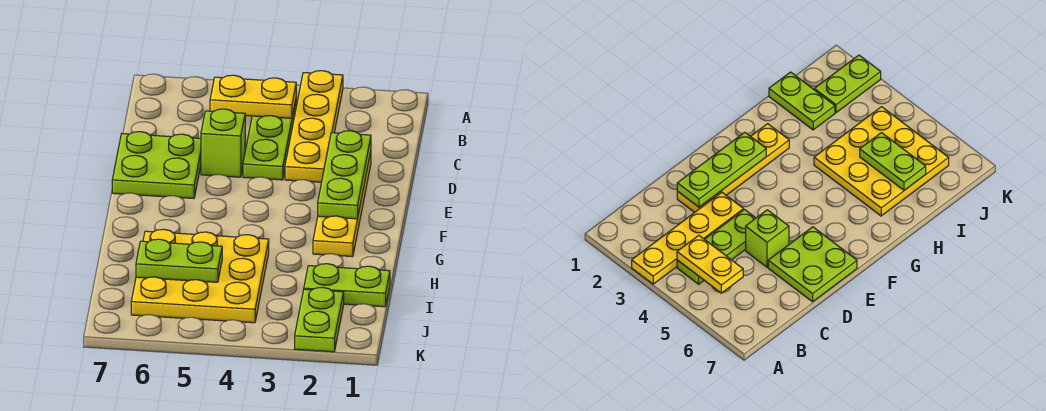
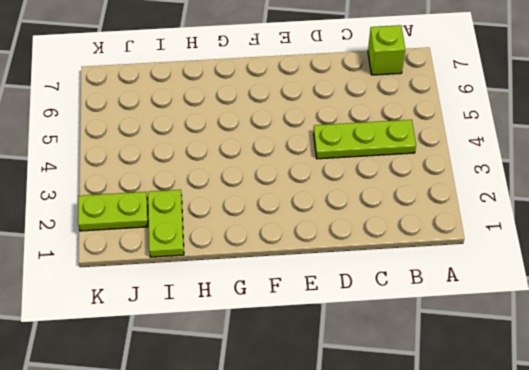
lime 1x1 brick [368,25,405,75] -> lime 1x1 brick moved to [201,109,245,177]
none -> yellow 1x4 plate [285,71,343,182]
none -> yellow 1x4 plate [313,152,371,257]

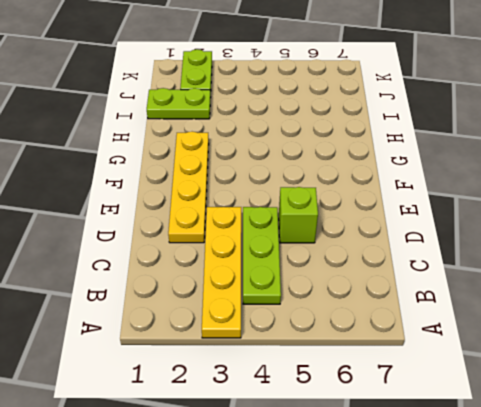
none -> lime 2x2 plate [112,132,201,198]
none -> yellow 3x3 plate [131,229,269,323]

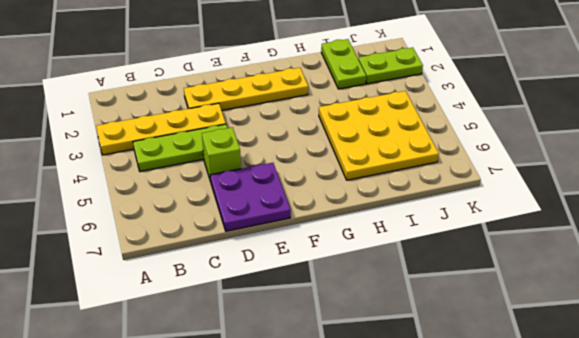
purple 2x2 plate [210,163,291,231] -> lime 2x2 plate [112,132,201,198]
none -> yellow 1x2 plate [210,75,296,118]
none -> lime 1x3 plate [318,131,371,219]

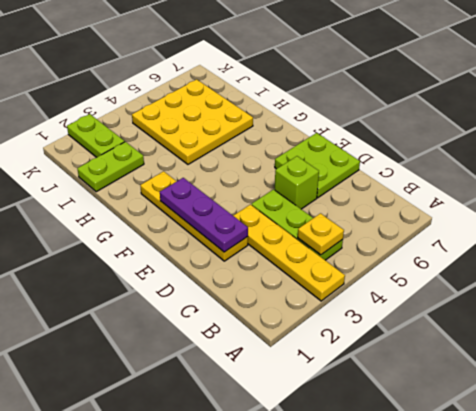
yellow 1x1 plate [298,213,344,255] -> yellow 1x2 plate [210,75,296,118]
purple 1x3 plate [160,178,248,252] -> lime 1x3 plate [318,131,371,219]
none -> lime 1x2 plate [136,239,222,282]

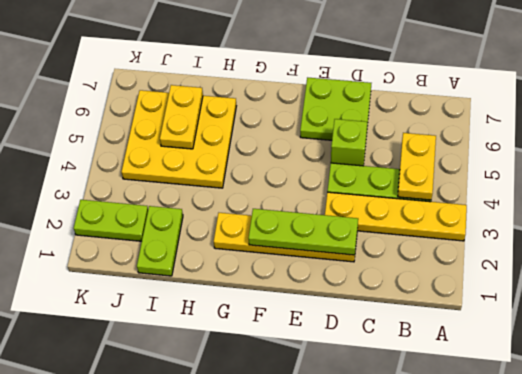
yellow 1x2 plate [160,85,203,149] -> lime 1x2 plate [136,239,222,282]

